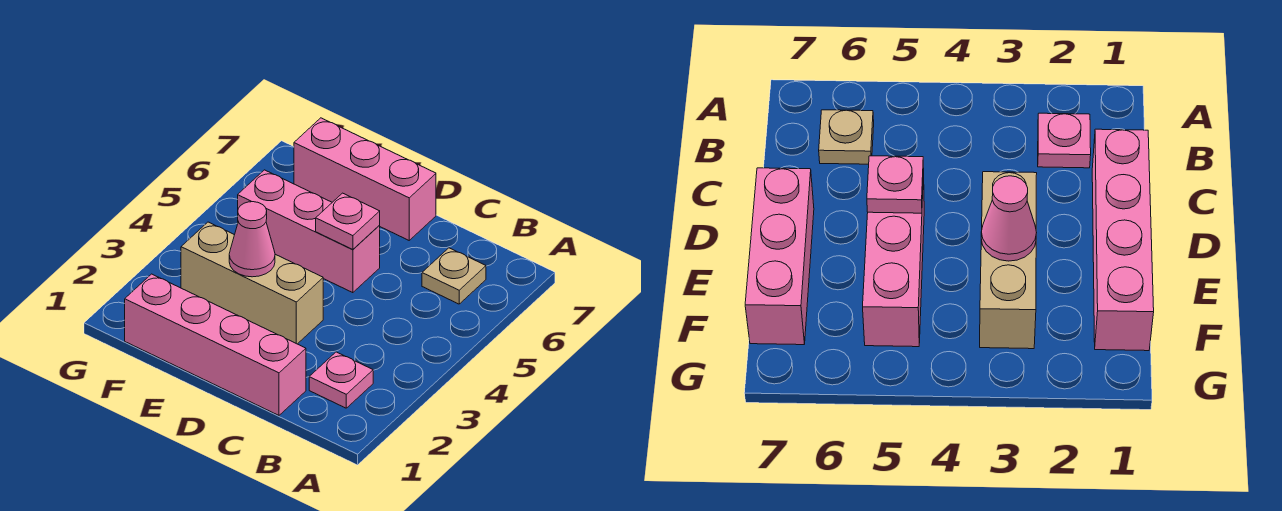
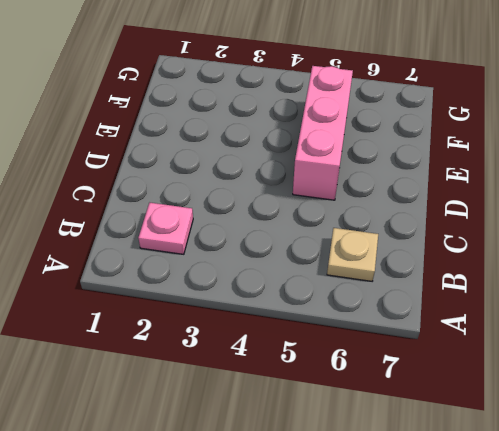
none -> pink 1x4 brick [125,274,306,415]
none -> tan 1x3 brick [181,222,323,344]

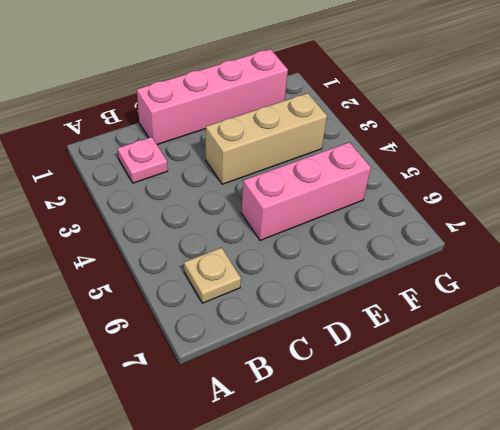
none -> pink 1x3 brick [294,118,436,240]
none -> pink 1x1 plate [316,193,380,249]

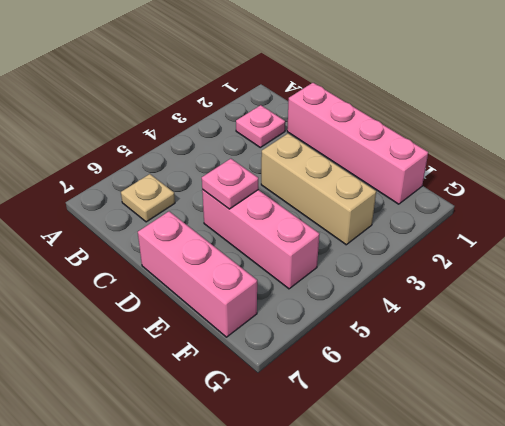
none -> pink 1x1 cone [229,202,275,277]

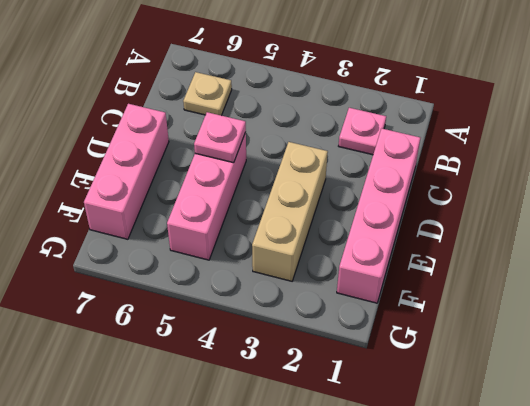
none -> pink 1x1 cone [229,202,275,277]

